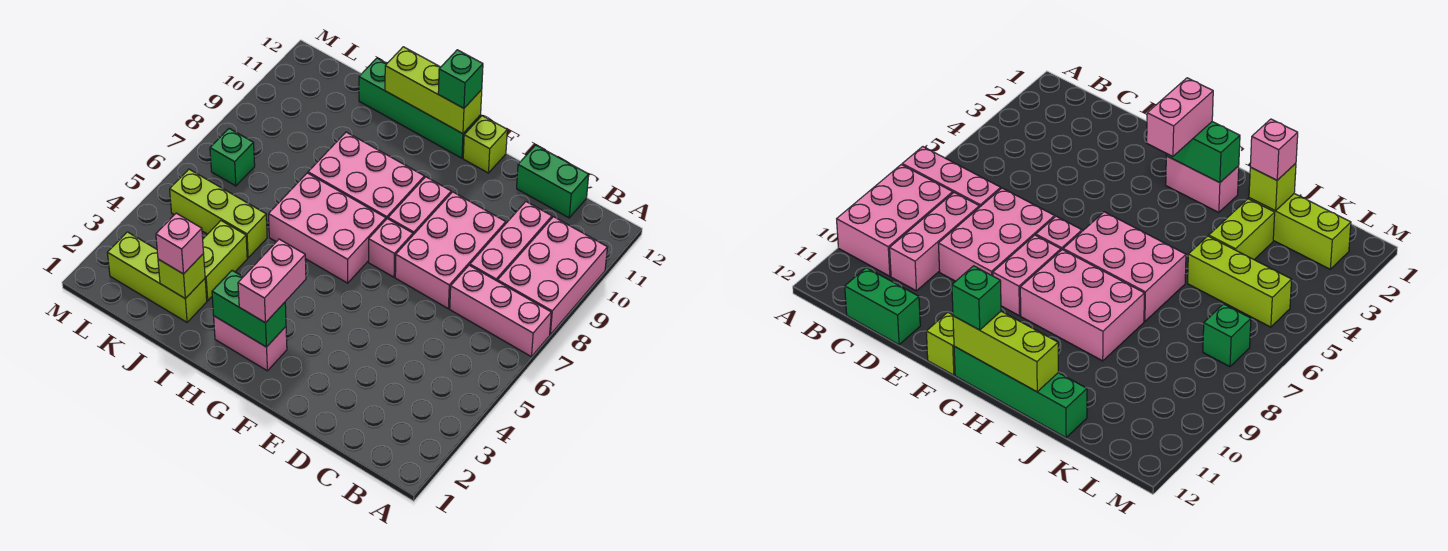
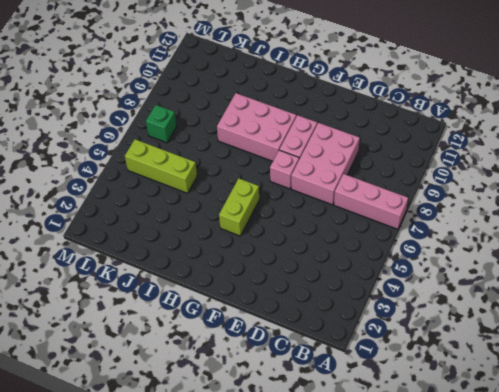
lime 1x2 brick [219,179,259,236] -> lime 1x2 brick moved to [203,221,247,301]
none -> pink 2x3 brick [498,217,607,334]
none -> pink 1x3 brick [470,202,552,281]
none -> green 1x2 brick [517,145,589,218]

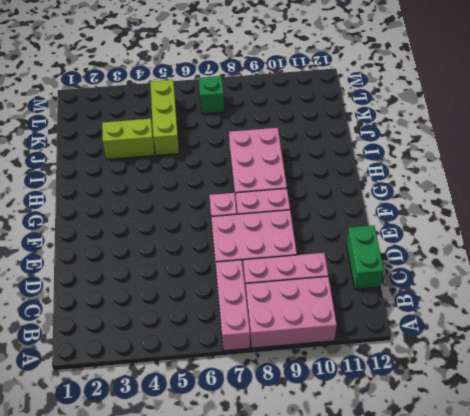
none -> lime 1x1 brick [463,116,507,173]
none -> pink 1x2 brick [214,316,287,371]
none -> pink 2x3 brick [269,173,386,283]

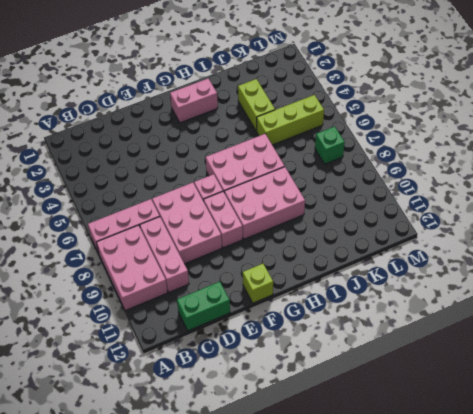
none -> green 1x4 brick [359,58,481,158]
none -> lime 1x3 brick [107,232,207,322]
none -> green 1x2 brick [212,270,286,347]

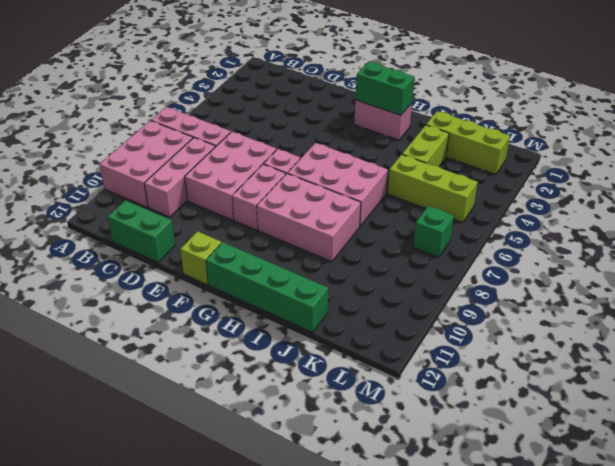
none -> lime 1x3 brick [385,47,482,134]
none -> lime 1x1 brick [158,253,205,299]
none -> pink 1x2 brick [238,239,306,323]

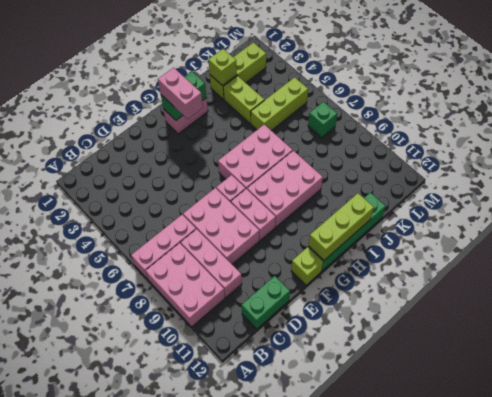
none -> green 1x1 brick [438,50,483,108]
none -> pink 1x1 brick [156,213,204,274]

